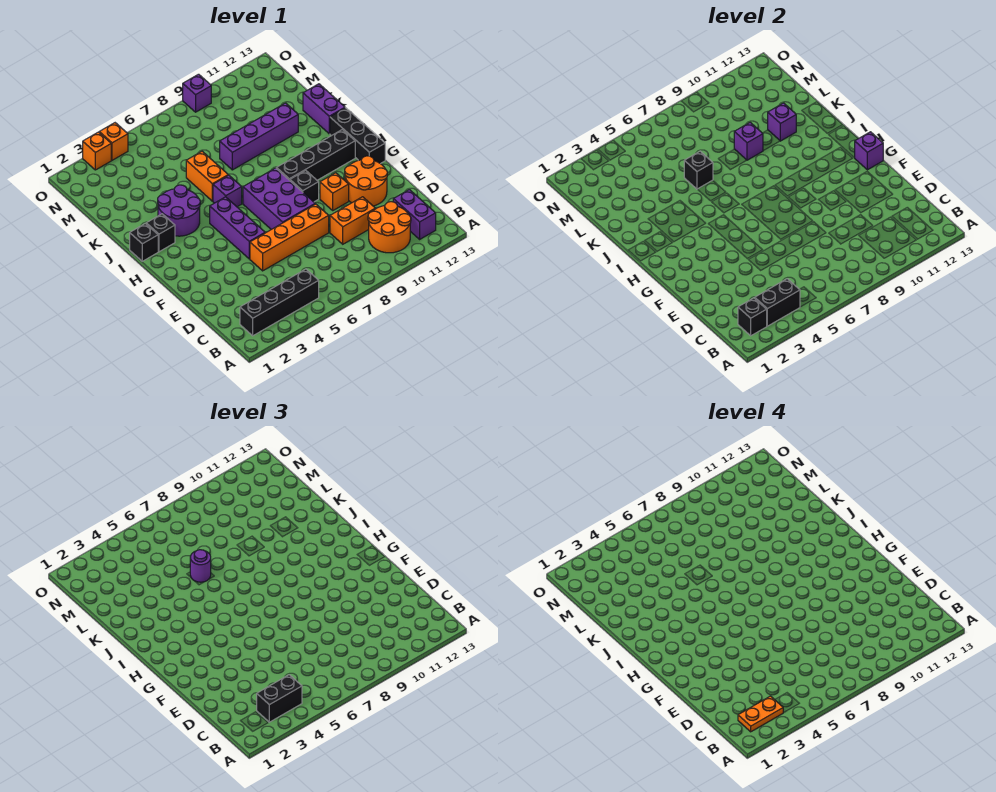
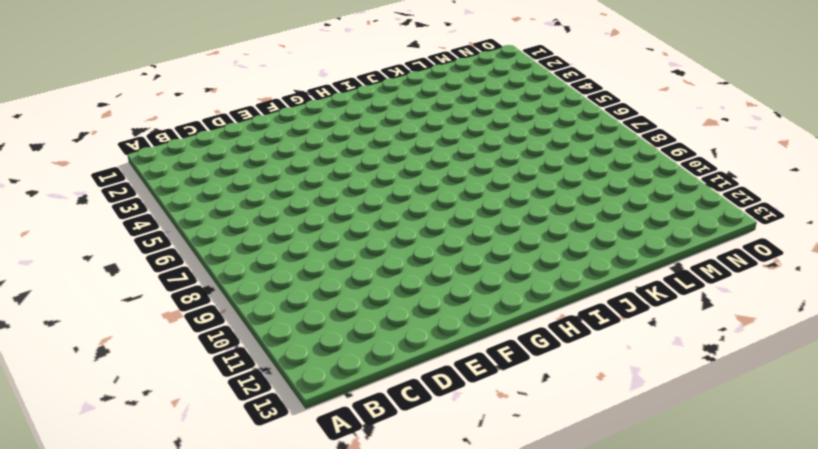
none -> black 1x4 brick [240,269,319,336]
none -> orange 2x2 round brick [368,202,411,253]
none -> purple 1x2 brick [393,190,436,239]
none -> orange 1x2 brick [330,197,375,244]

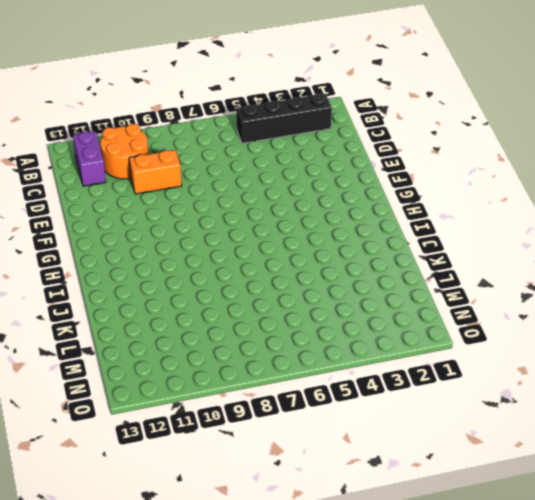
none -> orange 1x4 brick [250,204,329,271]
none -> orange 2x2 round brick [345,156,387,206]
none -> purple 1x3 brick [210,197,265,259]
none -> purple 2x3 brick [243,168,315,230]

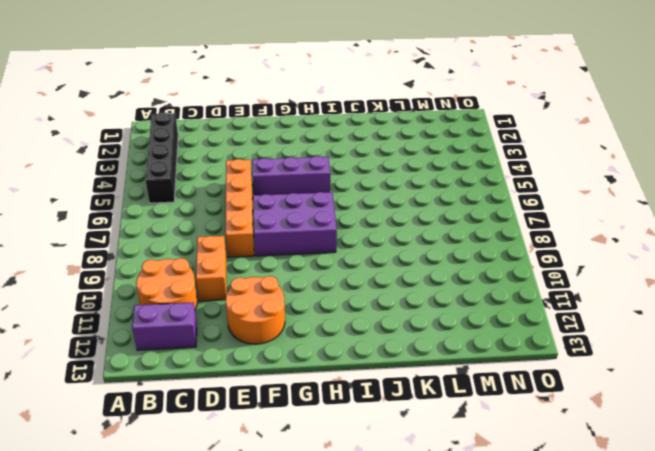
none -> orange 1x1 brick [320,173,349,210]
none -> black 1x1 brick [290,170,319,202]
none -> black 1x3 brick [330,108,385,164]
none -> black 1x4 brick [276,130,355,180]

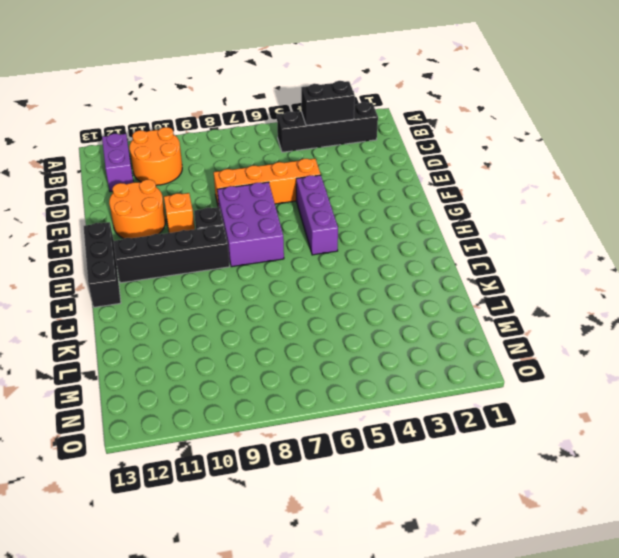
none -> orange 1x2 brick [330,197,375,244]
none -> black 1x1 brick [130,223,158,261]
none -> black 1x1 brick [146,214,175,252]
none -> purple 2x2 round brick [158,185,200,236]

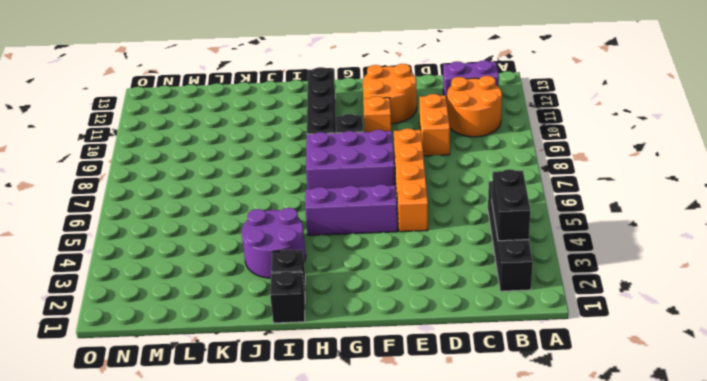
none -> black 1x3 brick [330,108,385,164]
none -> purple 1x1 brick [213,175,242,207]
none -> orange 1x2 brick [186,151,228,201]
none -> purple 1x2 brick [303,84,345,134]

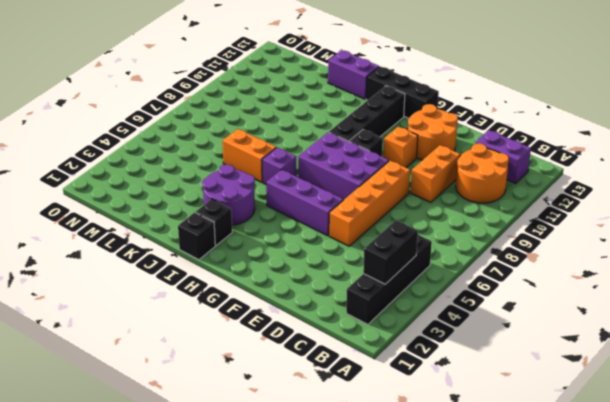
none -> purple 1x4 brick [220,103,298,170]
none -> orange 1x1 brick [83,132,111,170]
none -> orange 1x1 brick [99,123,128,160]
none -> purple 1x1 brick [183,74,211,112]

